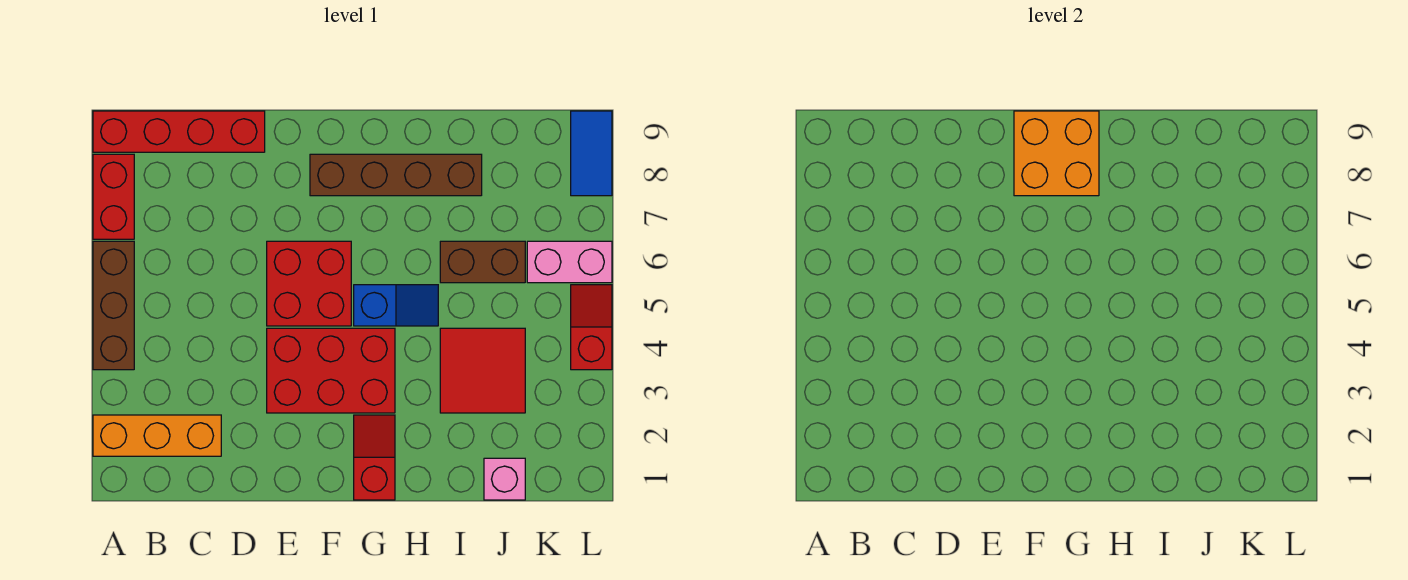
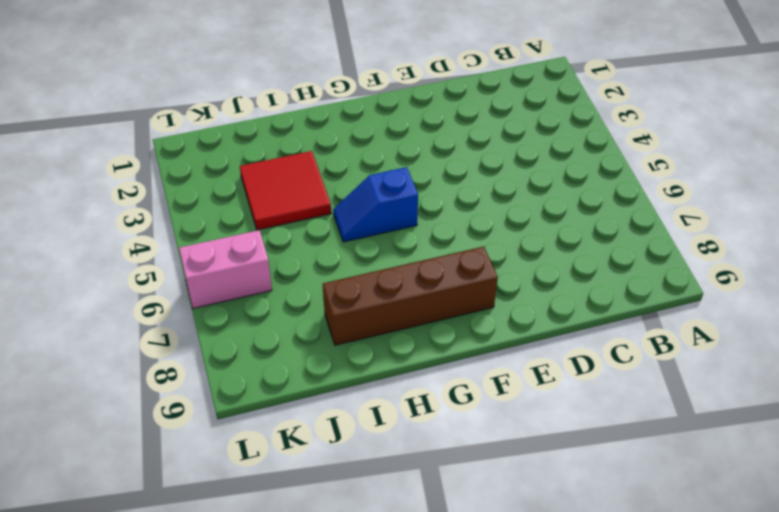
none -> orange 1x3 brick [93,415,221,456]
none -> brown 1x3 brick [93,241,134,370]
none -> red 1x2 brick [93,154,134,239]

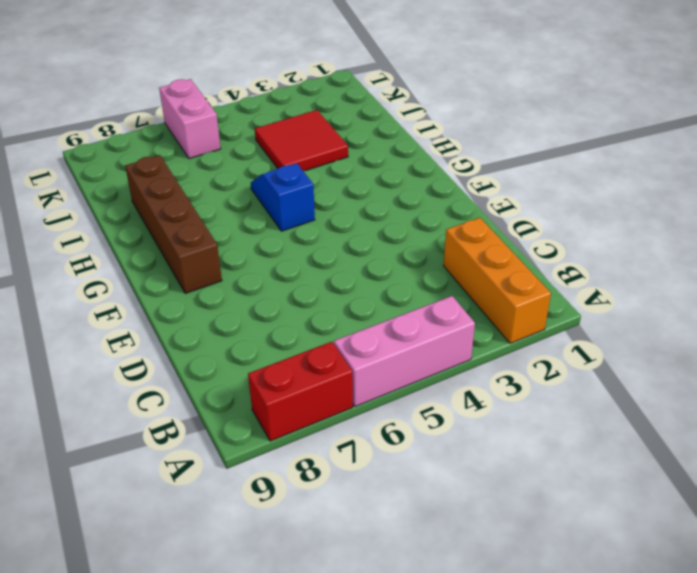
pink 1x3 brick [334,296,475,407] -> brown 1x3 brick [93,241,134,370]
none -> red 1x4 brick [93,111,265,152]
none -> red 2x3 brick [267,328,395,413]
none -> red 2x2 brick [267,241,351,326]

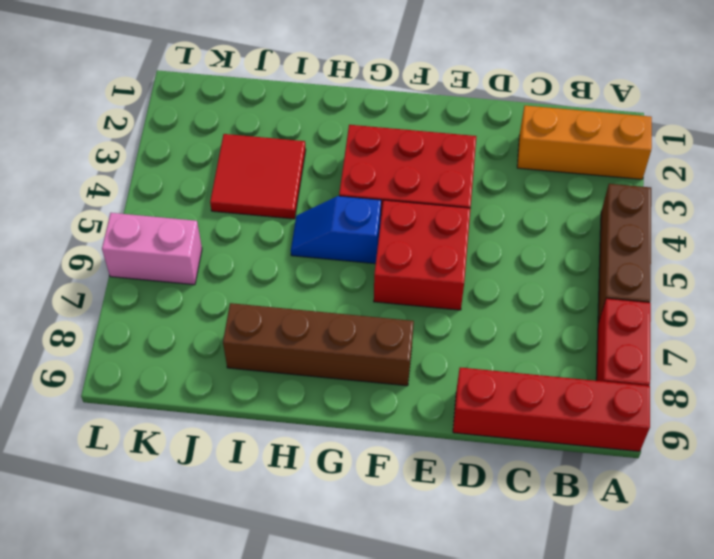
none -> red 1x2 slope [354,415,395,500]
none -> brown 1x2 brick [440,241,525,283]
none -> pink 1x1 brick [484,458,525,500]

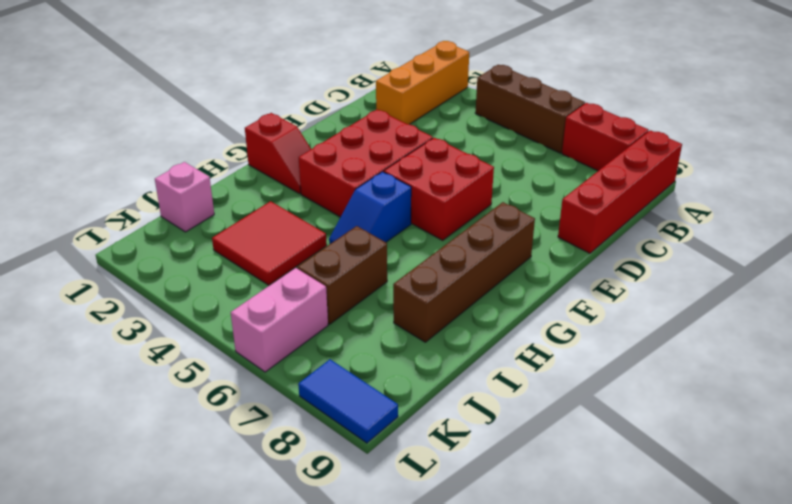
none -> red 1x2 slope [571,285,612,370]
none -> orange 2x2 brick [1014,111,1099,196]

